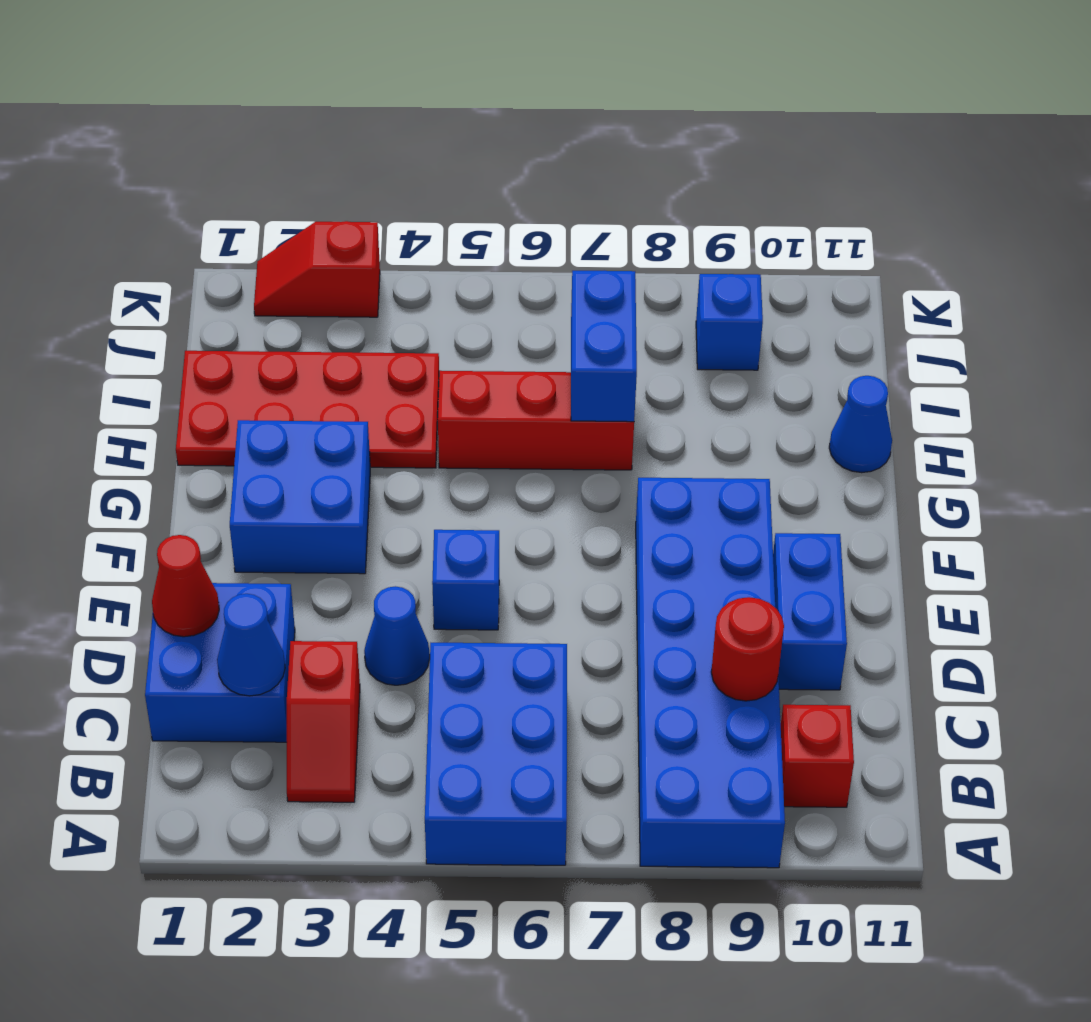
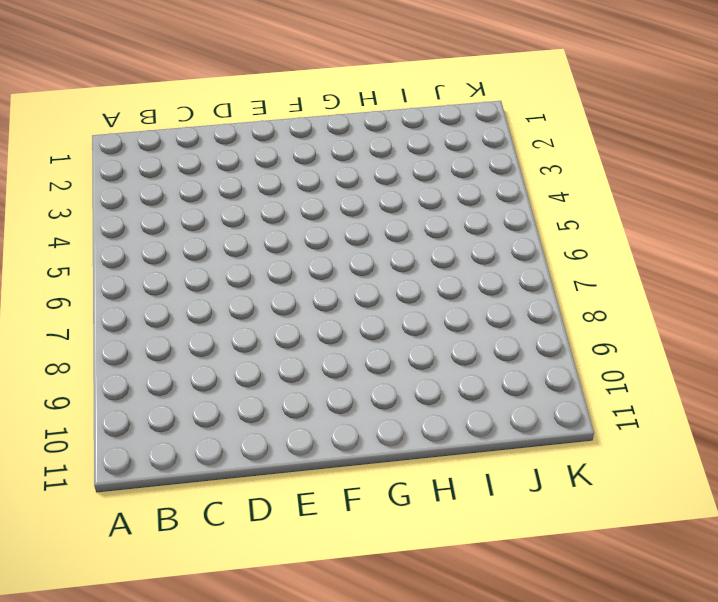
none -> blue 2x3 brick [425,643,567,865]
none -> blue 2x6 brick [636,478,785,868]
none -> red 1x2 slope [287,641,360,802]

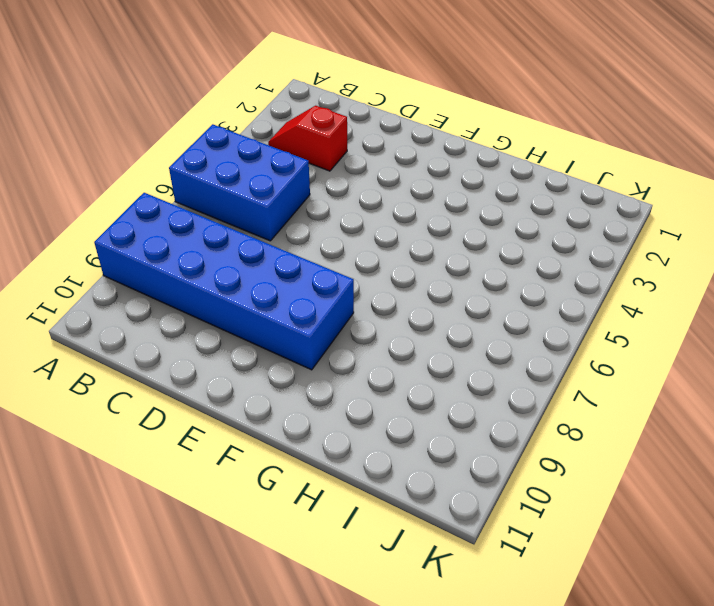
none -> red 1x1 brick [781,705,854,807]
none -> blue 2x2 brick [145,583,295,742]
none -> blue 1x1 cone [364,586,430,685]

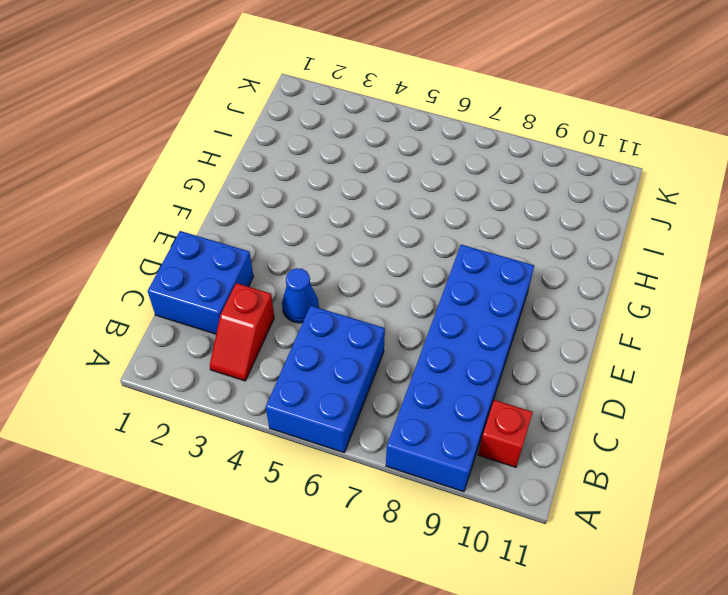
none -> blue 1x2 brick [773,533,847,690]
none -> blue 1x1 brick [432,530,499,630]
none -> blue 2x2 brick [230,420,370,574]

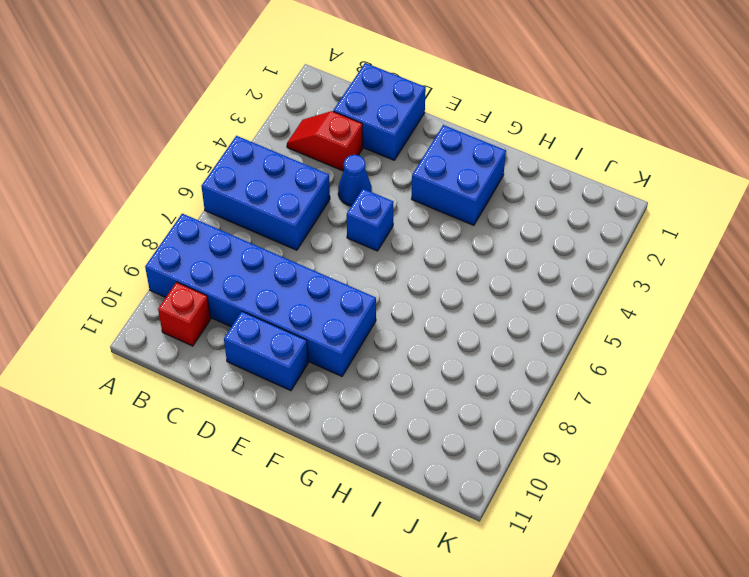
none -> red 2x4 plate [176,351,439,468]
none -> red 1x3 brick [438,371,634,470]
none -> blue 1x1 cone [829,376,892,473]

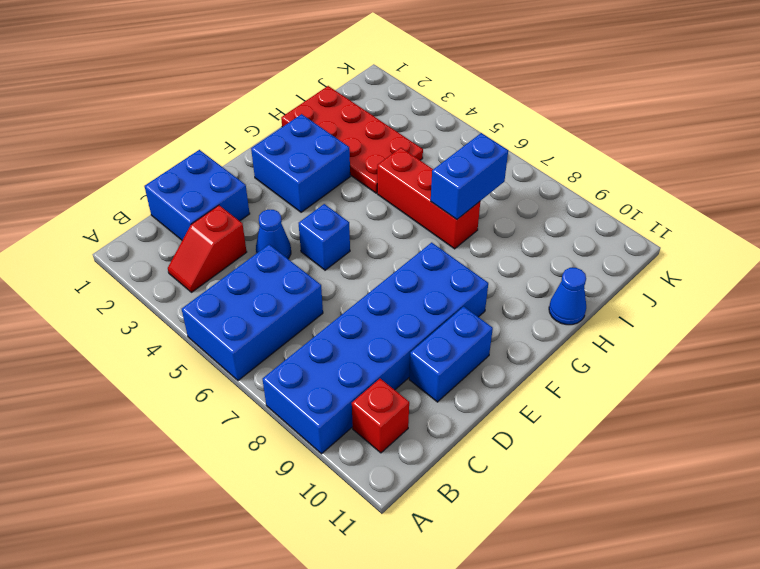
none -> blue 1x1 brick [696,274,763,370]
none -> red 1x2 slope [254,221,380,317]
none -> blue 1x1 cone [217,594,285,696]

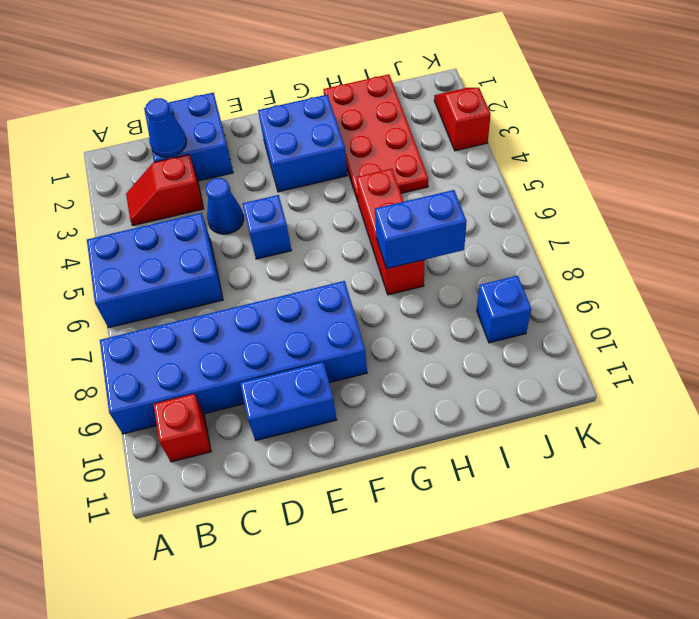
none -> blue 1x1 cone [829,376,892,473]
none -> red 1x1 round brick [711,597,784,701]
none -> red 1x1 cone [152,535,219,637]

